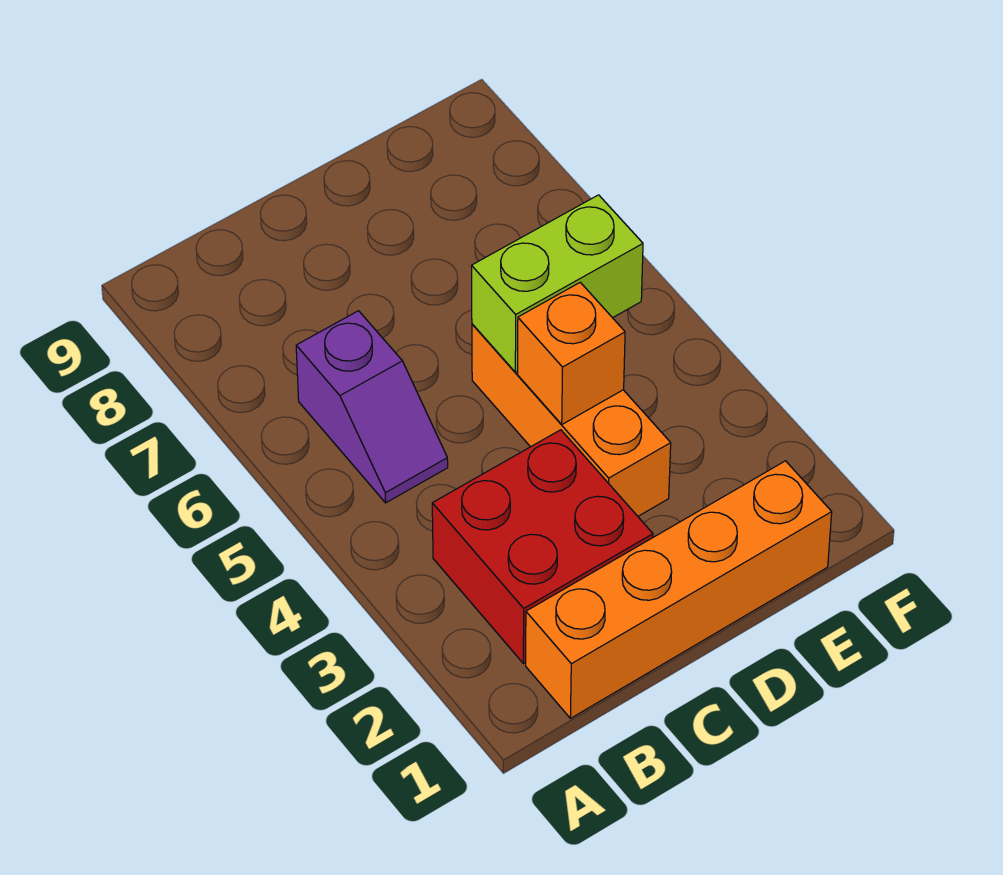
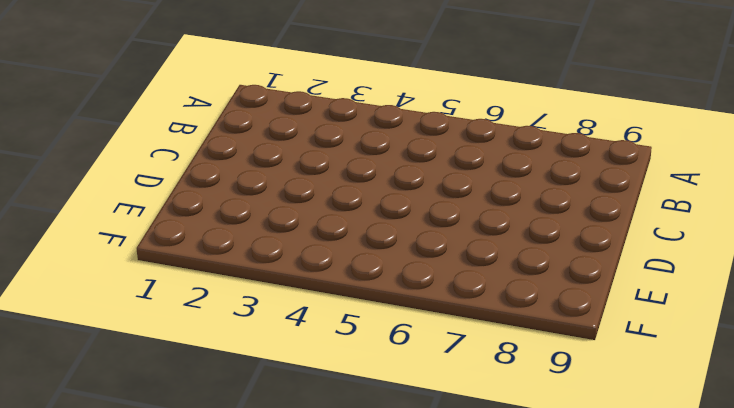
none -> orange 1x4 brick [526,461,832,718]
none -> red 2x2 brick [432,430,653,663]

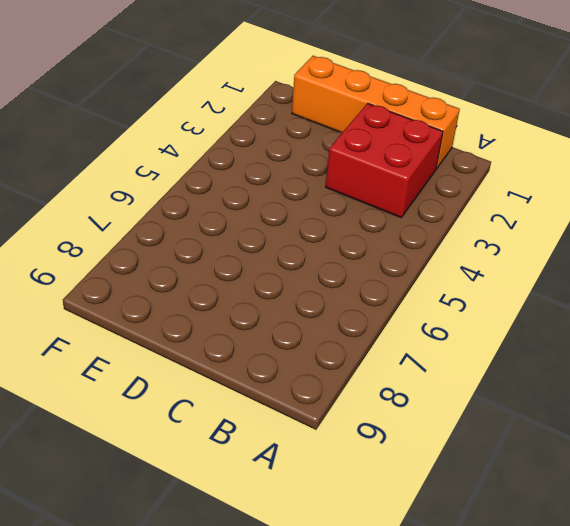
none -> purple 1x2 slope [296,311,448,503]
none -> orange 1x3 brick [472,324,671,516]

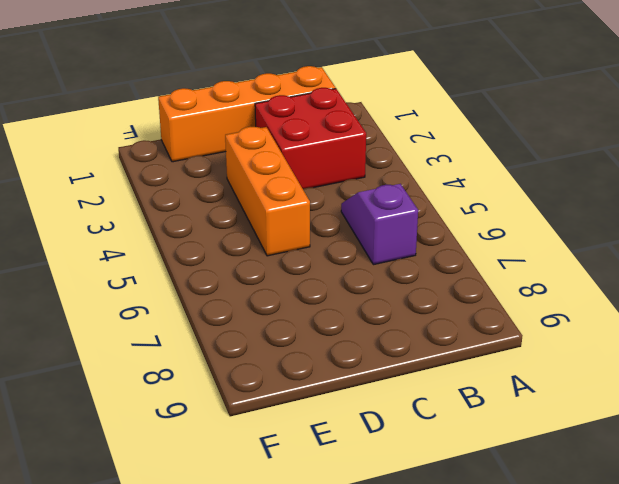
none -> orange 1x1 brick [518,282,625,424]
none -> lime 1x2 brick [472,195,643,372]

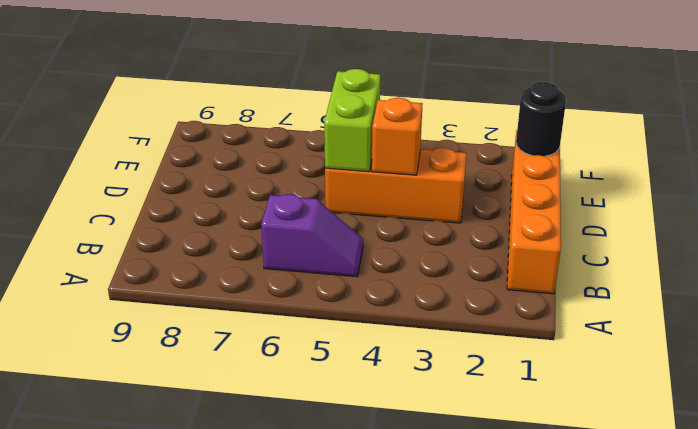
black 1x1 round brick [516,82,566,156] -> none
none -> red 2x2 brick [432,430,653,663]

